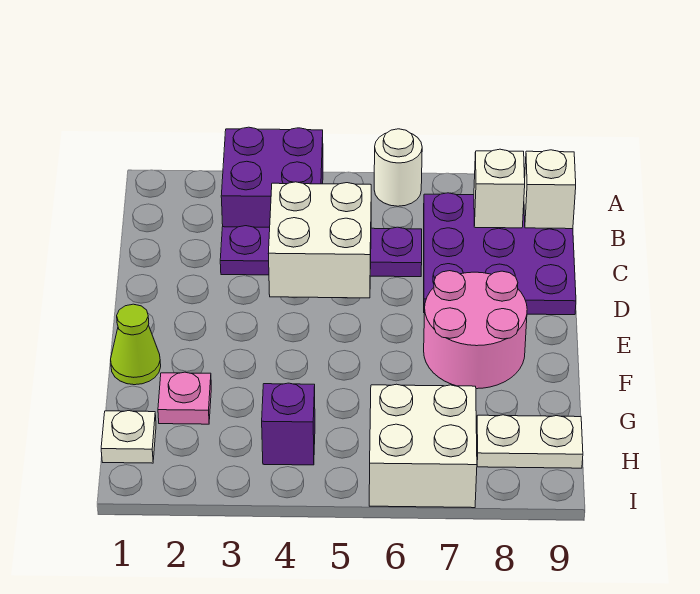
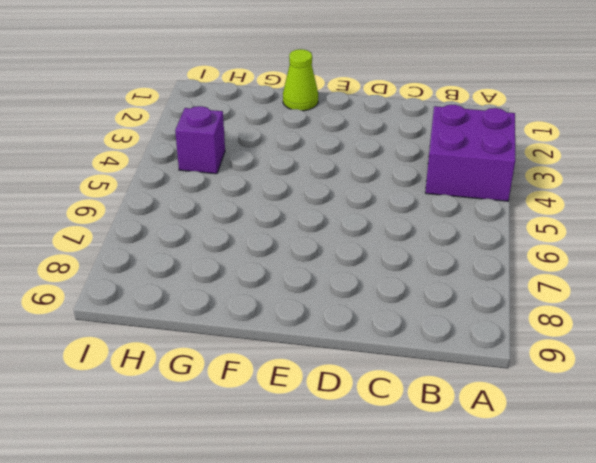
none -> white 1x1 round brick [374,129,422,206]
none -> purple 3x3 plate [424,193,576,315]
none -> purple 1x4 plate [220,226,422,277]

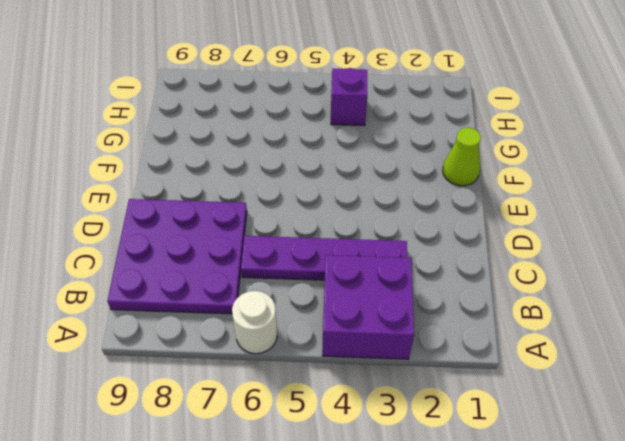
none -> pink 2x2 round brick [424,271,527,389]
none -> pink 1x1 plate [158,372,211,424]
none -> white 1x1 plate [101,411,156,463]

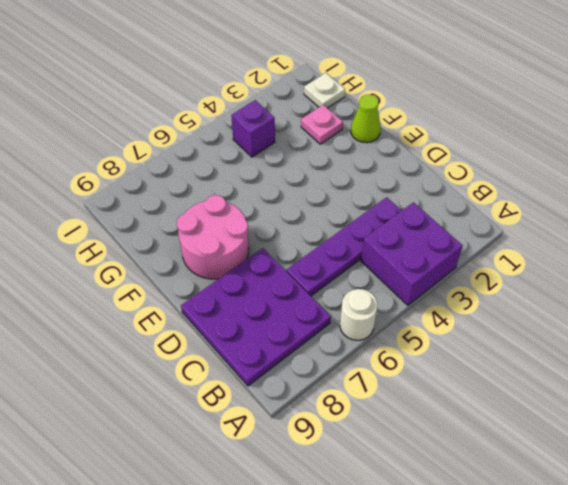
none -> white 2x2 brick [369,384,477,508]
none -> white 1x2 plate [477,415,583,468]
none -> white 1x1 brick [474,149,525,228]

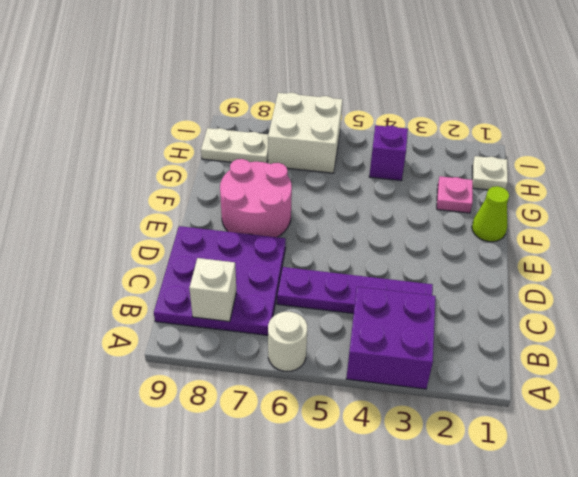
none -> white 1x1 brick [524,150,576,229]
none -> white 2x2 brick [268,182,371,298]

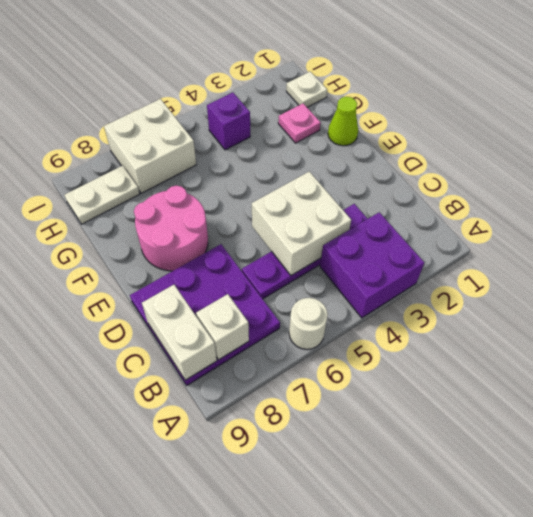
white 1x2 brick [142,285,217,380] -> white 1x1 brick [524,150,576,229]

